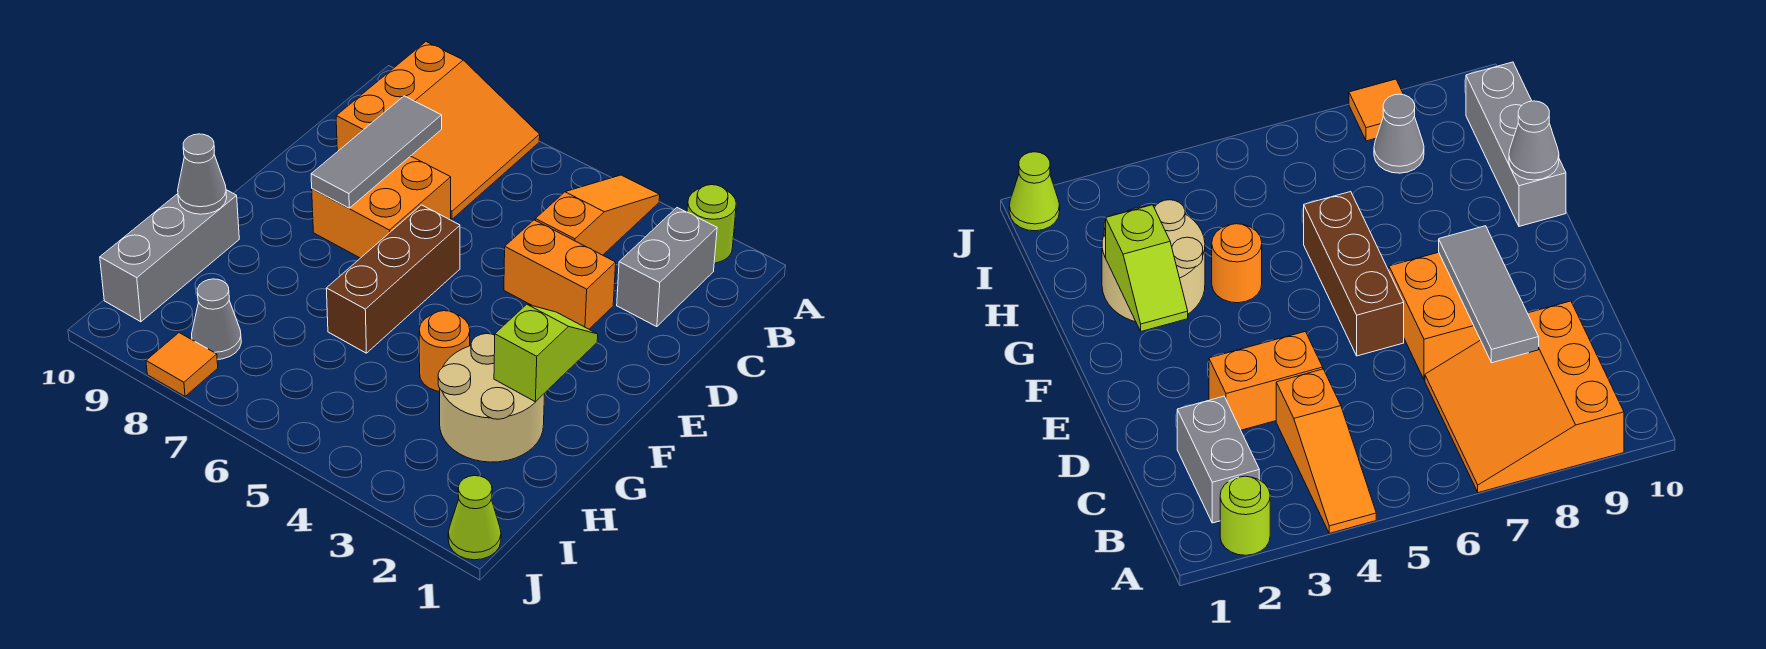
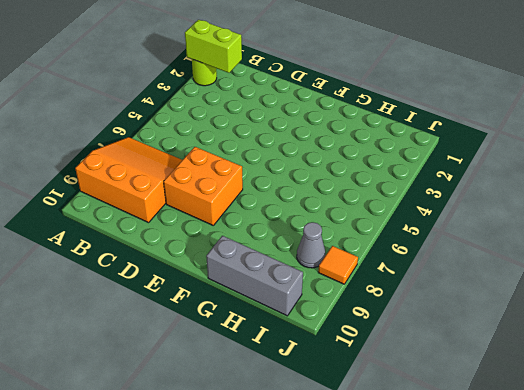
lime 1x2 brick [185,20,242,73] -> none
none -> orange 1x3 slope [535,175,660,255]
none -> grey 1x2 brick [617,208,717,327]
none -> orange 1x2 brick [504,220,616,329]

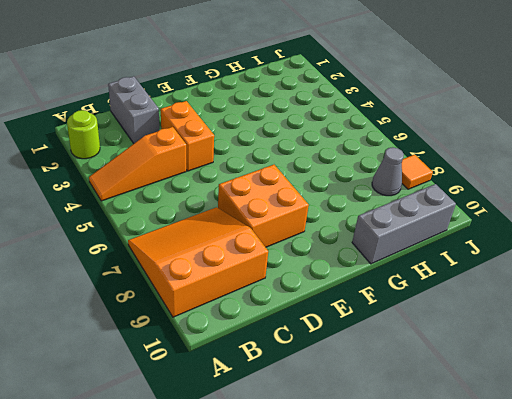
grey 1x2 brick [108,76,159,143] -> grey 1x2 brick turned to [617,208,717,327]
none -> brown 1x3 brick [326,205,460,353]
none -> tan 2x2 round brick [438,334,545,462]
none -> orange 1x1 round brick [419,311,470,391]

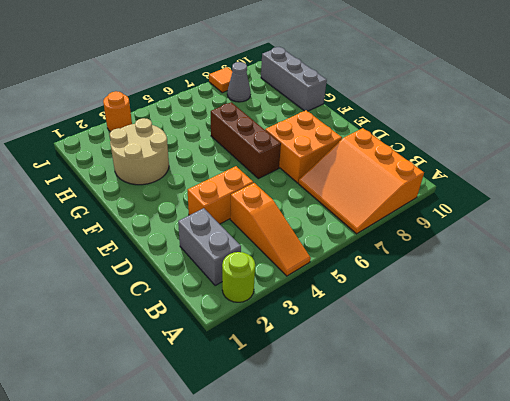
orange 1x1 round brick [103,91,132,132] -> orange 1x1 round brick moved to [419,311,470,391]
none -> lime 1x1 cone [448,476,501,560]
none -> grey 1x3 tile [311,96,442,208]
none -> lime 1x2 slope [494,304,598,402]

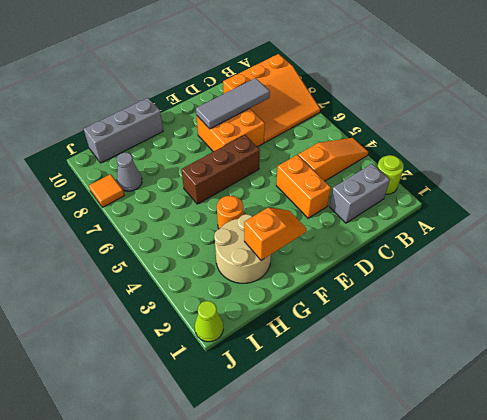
orange 1x2 slope [244,207,306,260] -> lime 1x2 slope [494,304,598,402]
none -> grey 1x1 cone [178,134,227,214]

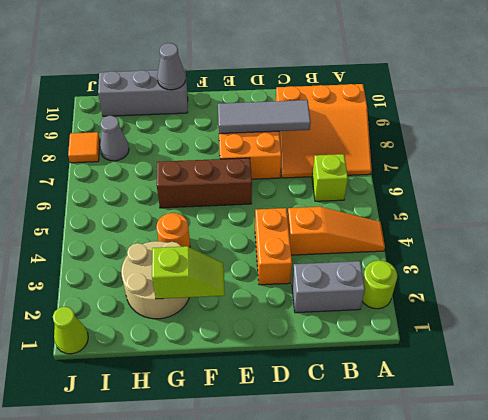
lime 1x1 brick [312,154,348,201] -> none

